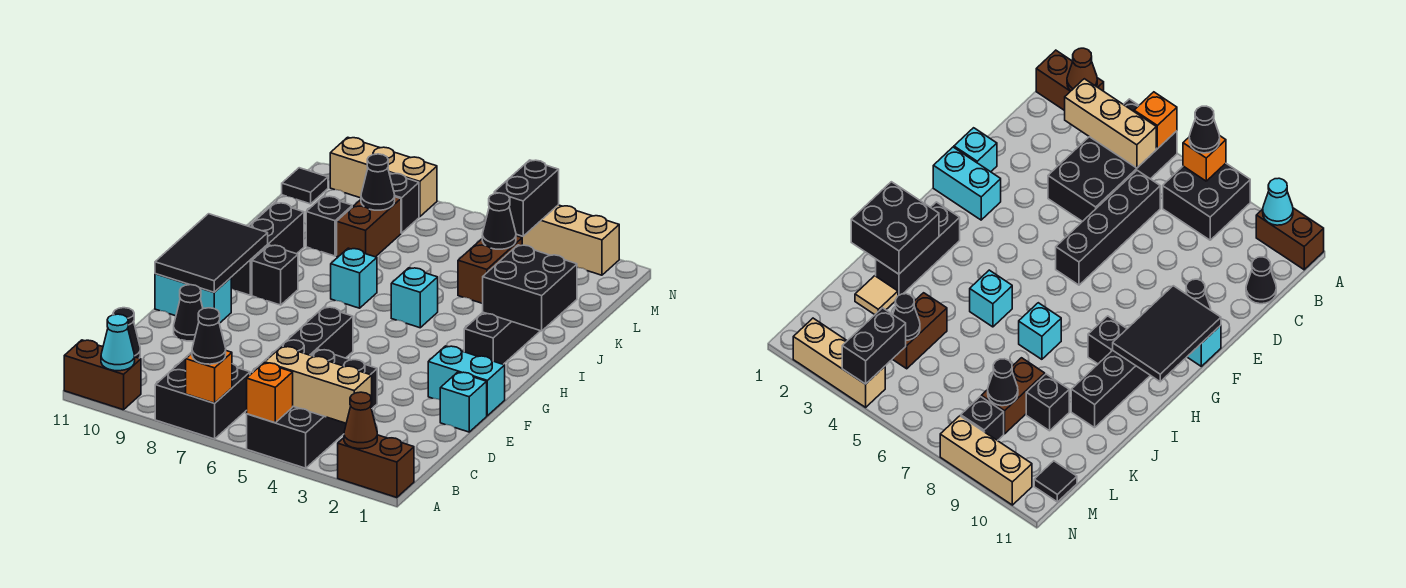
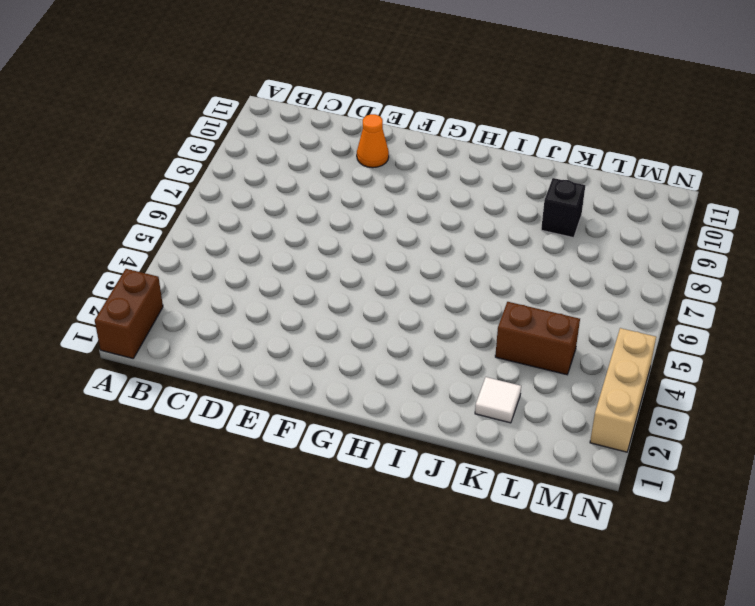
orange 1x1 cone [357,114,389,168] -> black 1x1 cone [174,285,203,341]
white 1x1 tile [475,377,521,423] -> tan 1x1 tile [855,276,898,314]
none -> black 2x4 brick [247,349,377,468]
none -> black 2x2 brick [155,353,250,439]
none -> brown 1x2 brick [64,340,141,410]
none -> black 1x4 brick [252,307,353,373]

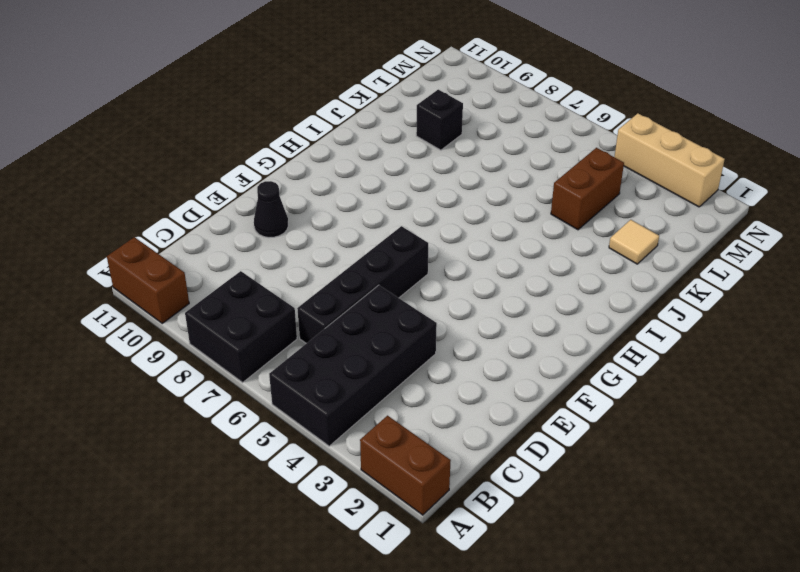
none -> black 1x1 cone [113,308,140,358]
none -> cyan 1x1 brick [440,372,487,432]
none -> cyan 1x2 brick [428,346,505,416]
none -> cyan 1x2 brick [155,274,231,323]

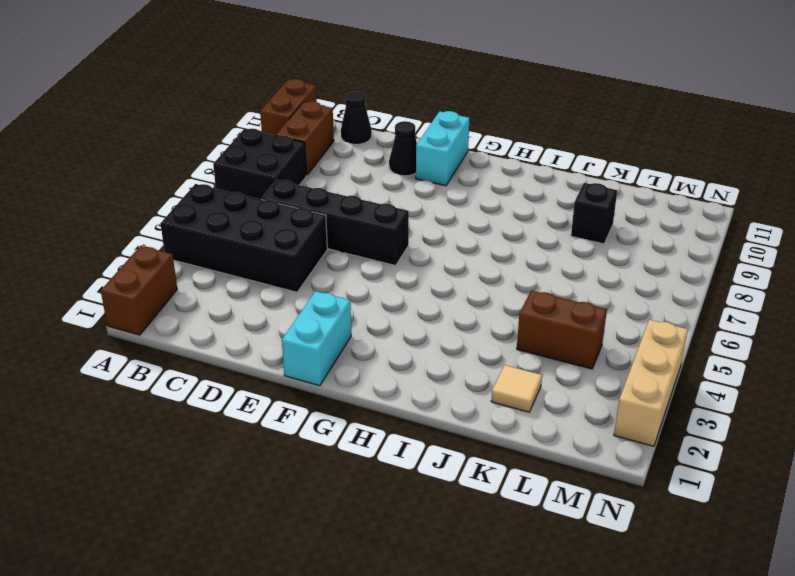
brown 1x2 brick [276,101,334,175] -> brown 1x2 brick turned to [337,197,401,257]
none -> cyan 1x1 brick [440,372,487,432]
none -> black 1x3 brick [464,312,540,364]
none -> black 1x1 brick [252,245,298,305]
none -> black 1x3 brick [231,203,304,295]

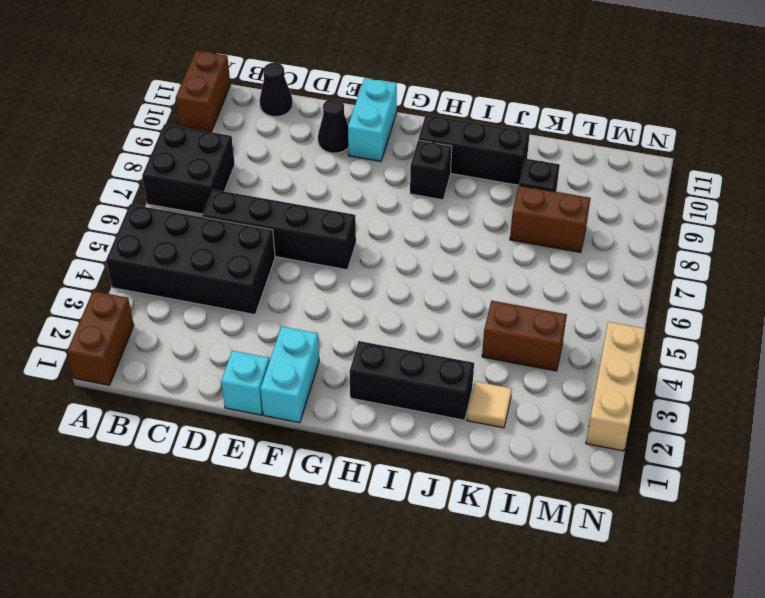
none -> cyan 1x1 brick [391,268,438,328]
none -> cyan 1x1 brick [331,248,377,308]
none -> black 1x1 brick [390,173,419,233]
none -> black 1x1 tile [282,168,328,204]

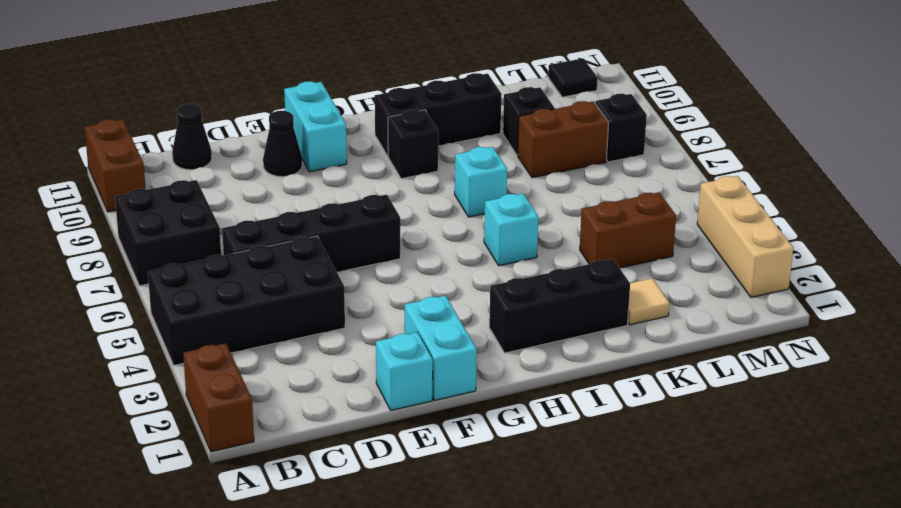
none -> tan 1x3 brick [330,137,437,217]
none -> brown 1x1 cone [344,392,377,449]
none -> orange 1x1 brick [247,363,293,423]
none -> orange 1x1 brick [186,351,232,403]

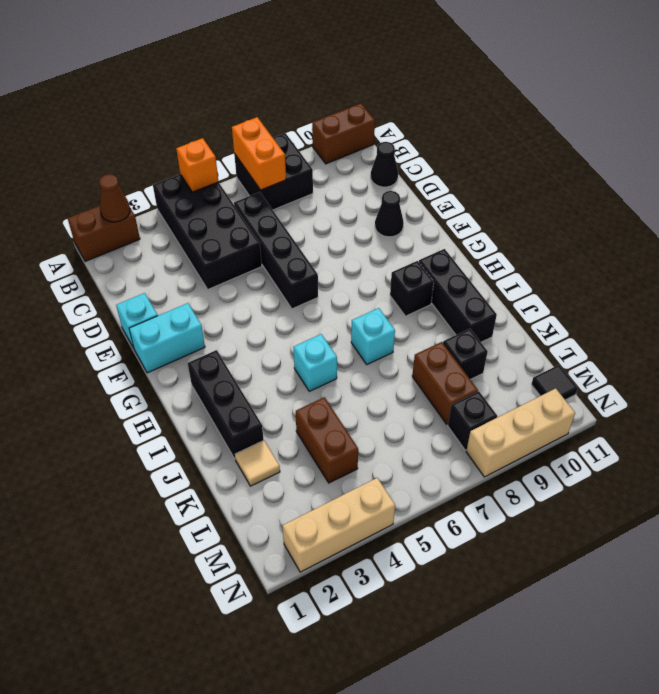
orange 1x2 brick [232,117,286,190] -> orange 1x1 brick [186,351,232,403]
none -> cyan 1x2 brick [155,274,231,323]
none -> cyan 1x1 cone [101,314,135,371]
none -> tan 1x3 brick [265,346,372,423]
none -> black 2x3 tile [155,214,268,292]

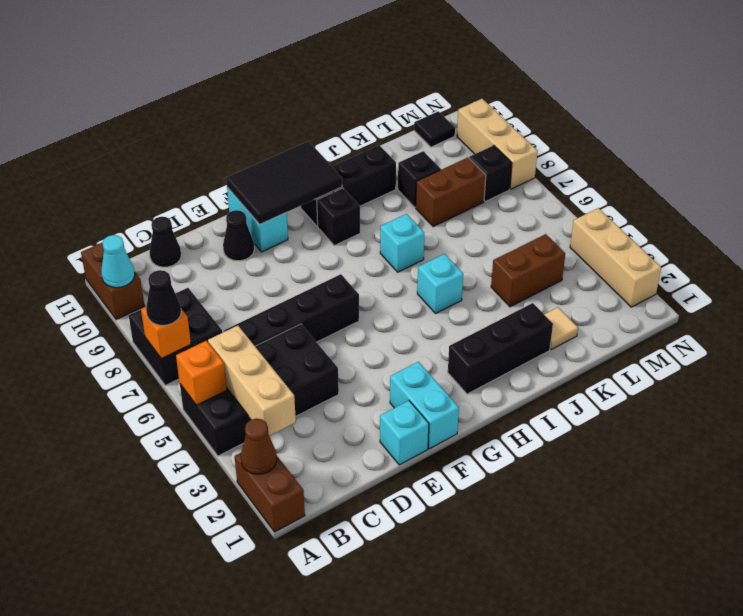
none -> black 2x2 brick [483,245,577,331]
none -> black 1x1 cone [482,193,516,249]
none -> black 1x1 cone [361,154,395,210]
none -> black 1x2 brick [494,160,559,236]

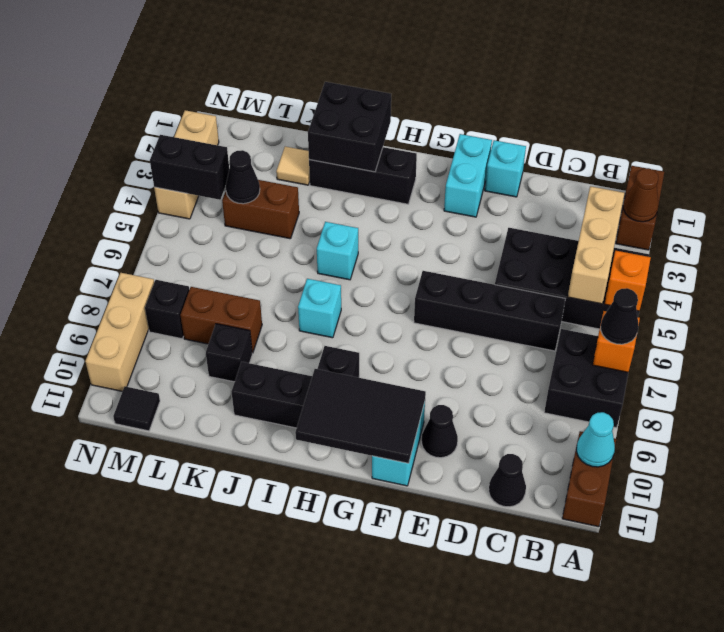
none -> black 1x1 cone [361,154,395,210]

